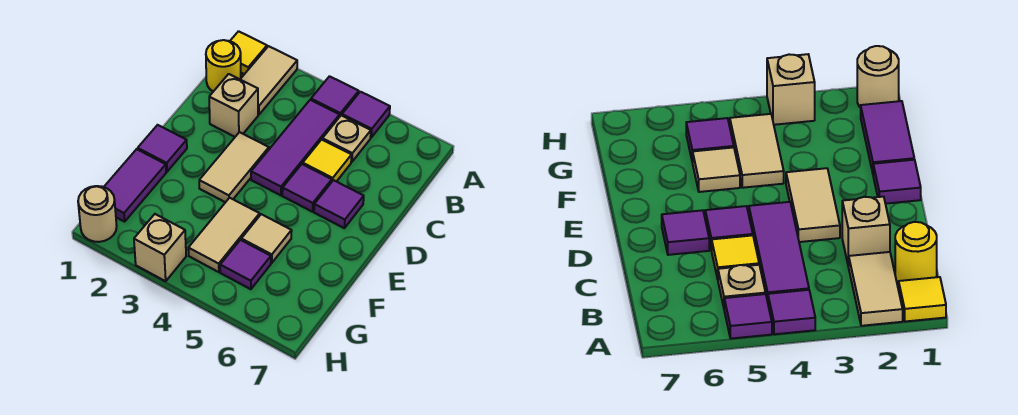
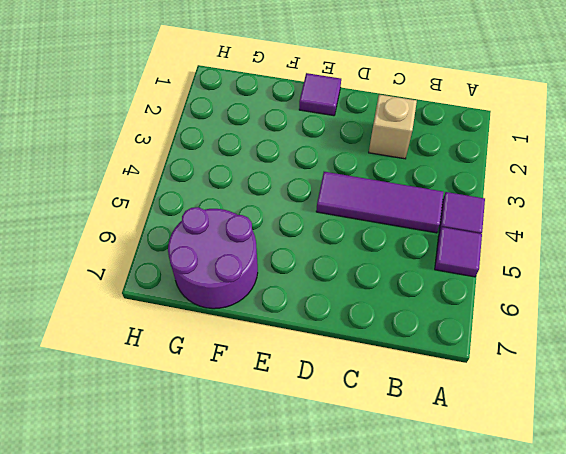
purple 2x2 round brick [168,207,258,309] -> none
none -> yellow 1x1 tile [230,31,267,74]
none -> tan 1x2 tile [240,46,297,115]
none -> yellow 1x1 round brick [206,40,241,92]

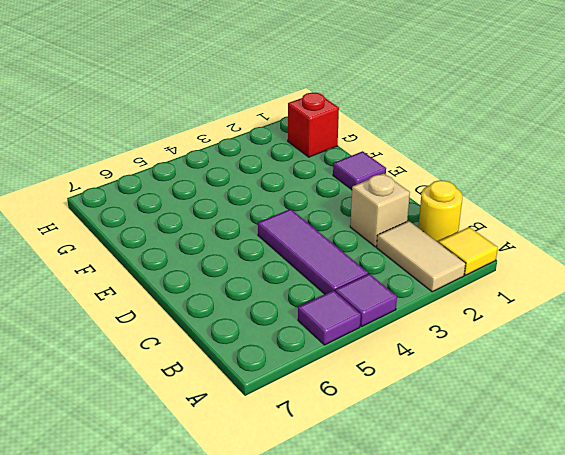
red 1x1 brick [288,92,339,157] -> purple 1x2 tile [104,149,166,222]
none -> tan 1x1 plate [322,115,371,162]
none -> yellow 1x1 tile [303,140,351,182]
none -> tan 1x2 tile [199,132,269,202]

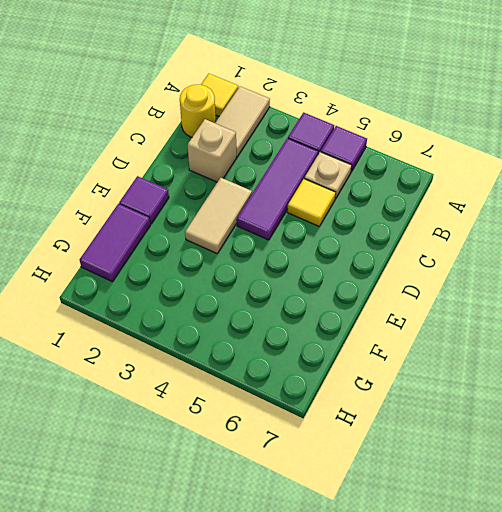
none -> purple 1x1 tile [282,164,332,212]
none -> purple 1x1 tile [314,180,364,228]
none -> tan 1x2 tile [188,198,260,272]

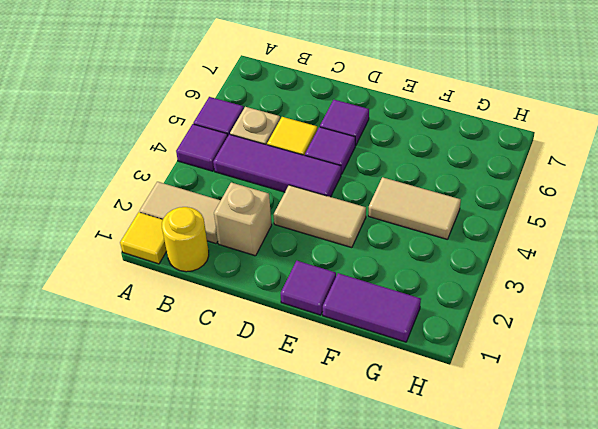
none -> tan 1x1 tile [241,214,292,263]
none -> purple 1x1 tile [220,240,271,289]
none -> tan 1x1 round brick [78,186,117,242]

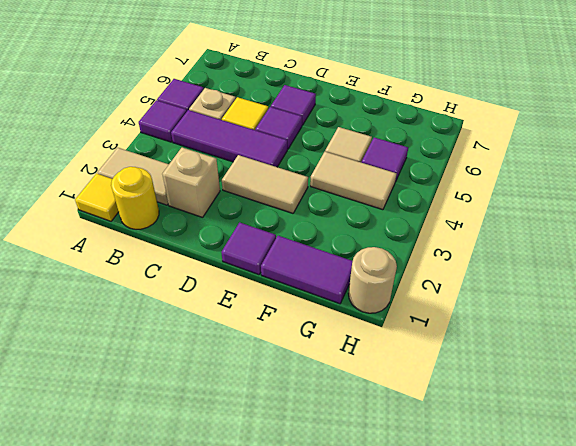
none -> tan 1x1 brick [134,214,186,281]

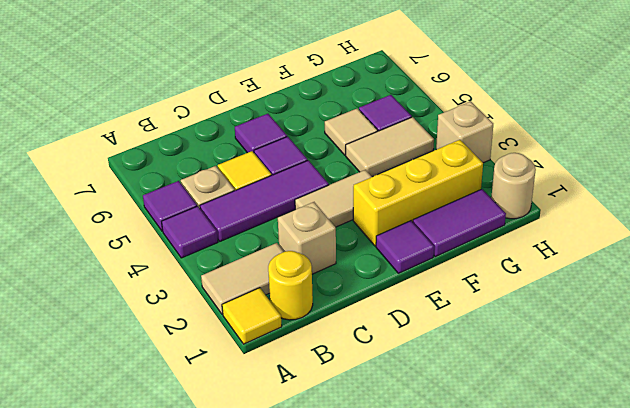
yellow 1x3 brick [353,140,483,246] -> none

